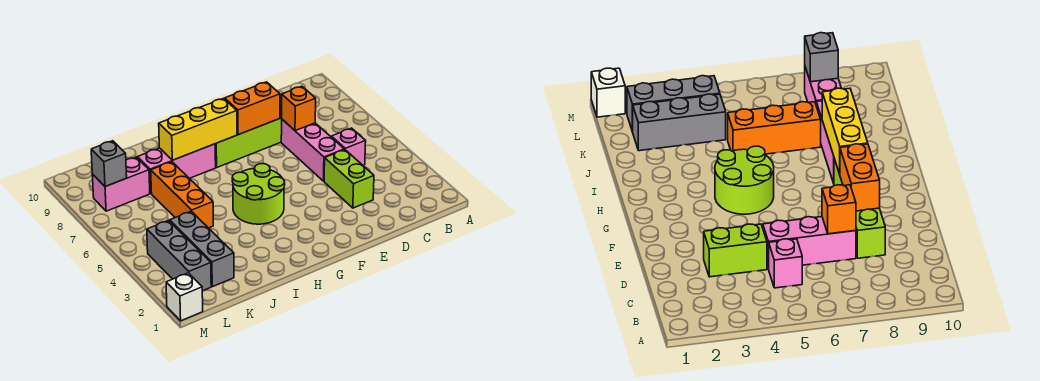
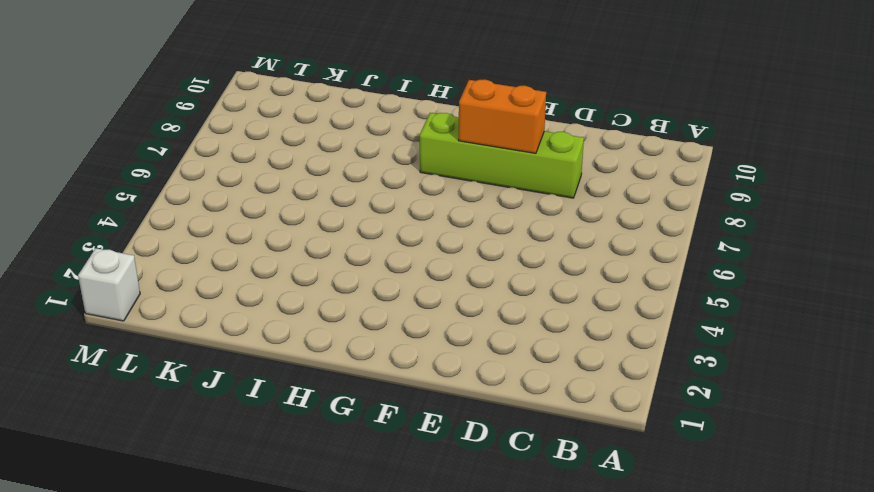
none -> pink 1x1 brick [331,128,366,165]
none -> lime 1x2 brick [324,150,374,208]
none -> pink 1x3 brick [281,119,344,181]

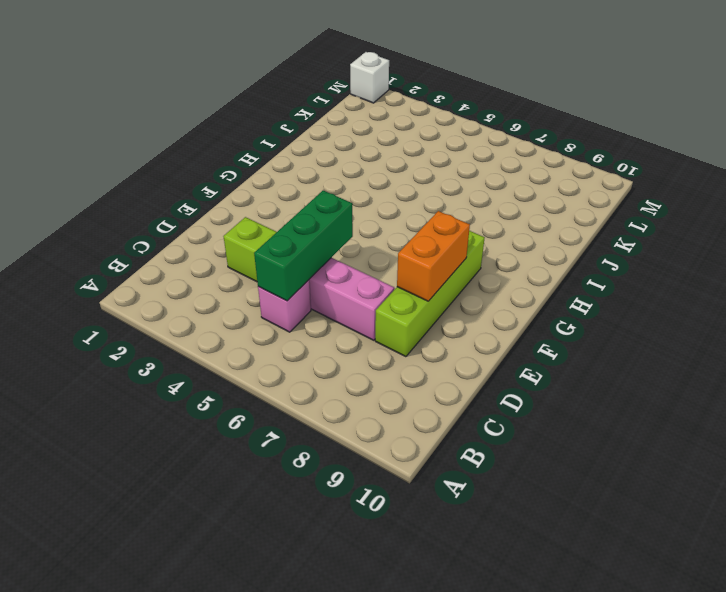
green 1x3 brick [254,190,353,301] -> none
none -> lime 2x2 round brick [232,164,285,224]
none -> pink 1x3 brick [137,144,216,193]
none -> orange 1x3 brick [151,162,213,228]

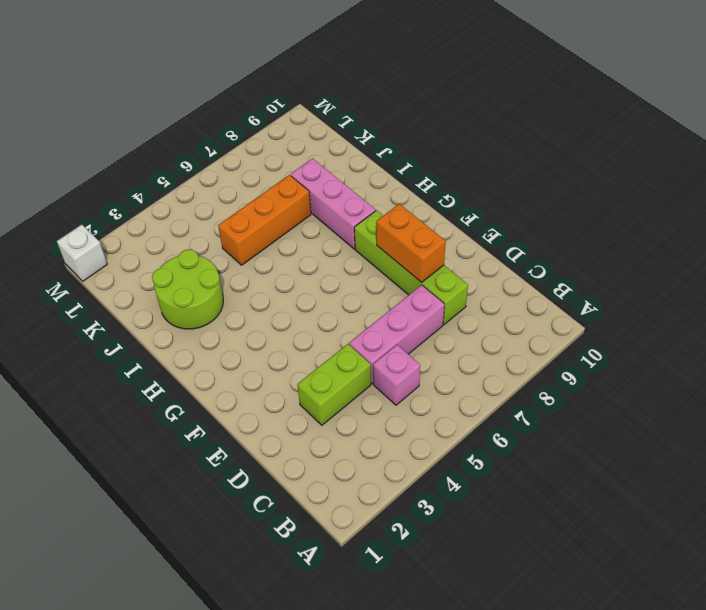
lime 2x2 round brick [152,250,223,329] -> lime 2x2 round brick moved to [232,164,285,224]
none -> grey 1x3 brick [170,211,234,287]
none -> pink 1x2 brick [92,157,150,211]
none -> grey 1x3 brick [147,220,211,291]

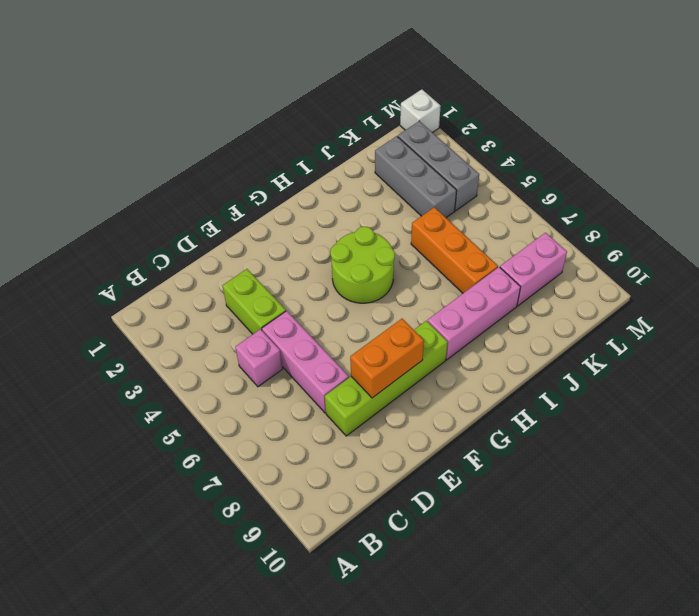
none -> orange 1x1 brick [282,86,316,131]
none -> yellow 1x3 brick [159,98,237,160]
none -> grey 1x1 brick [91,141,127,187]

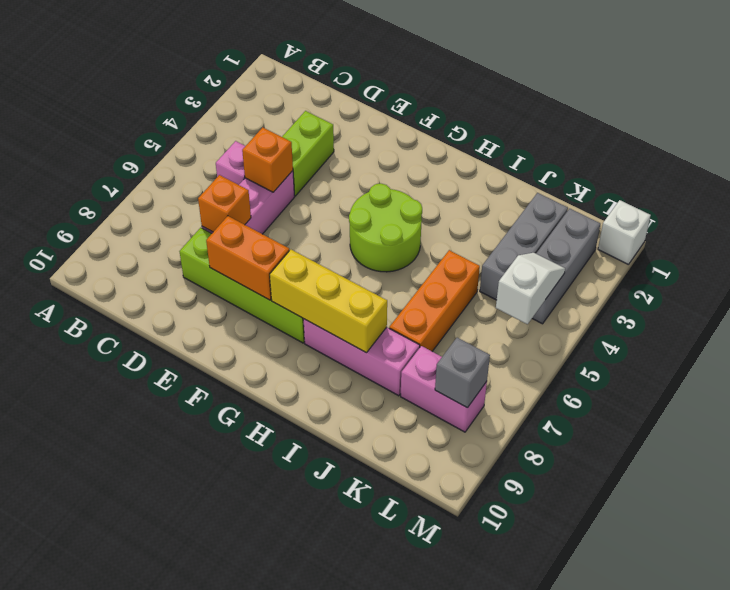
orange 1x1 brick [242,127,293,192] -> none
white 1x2 slope [496,253,565,324] -> none

